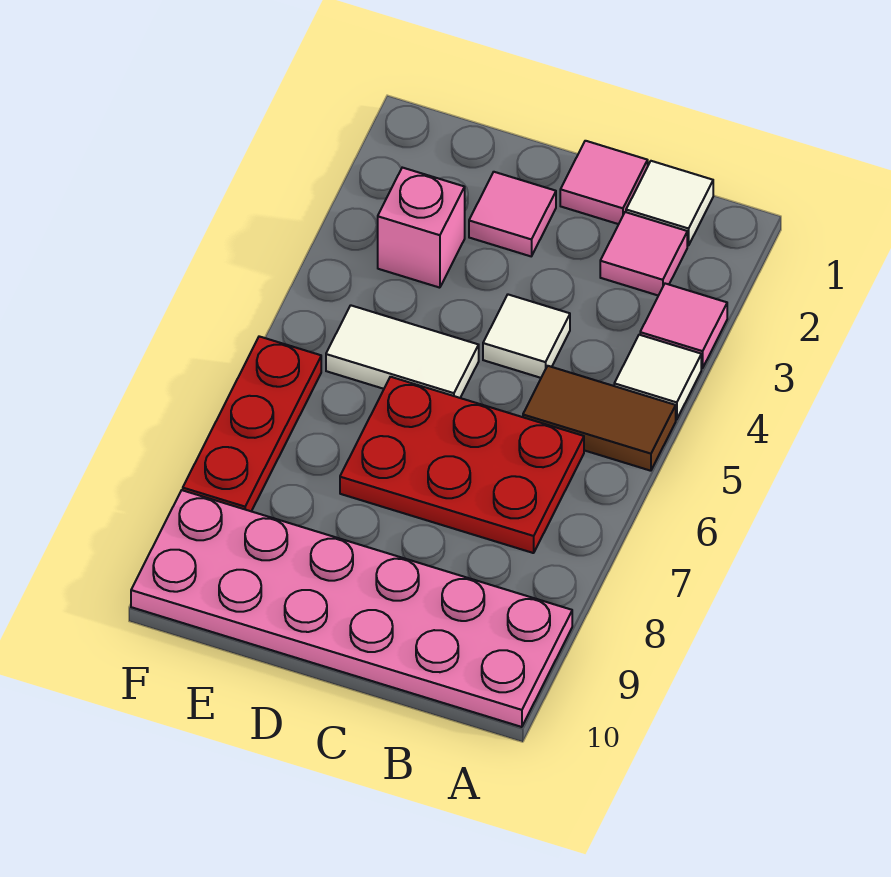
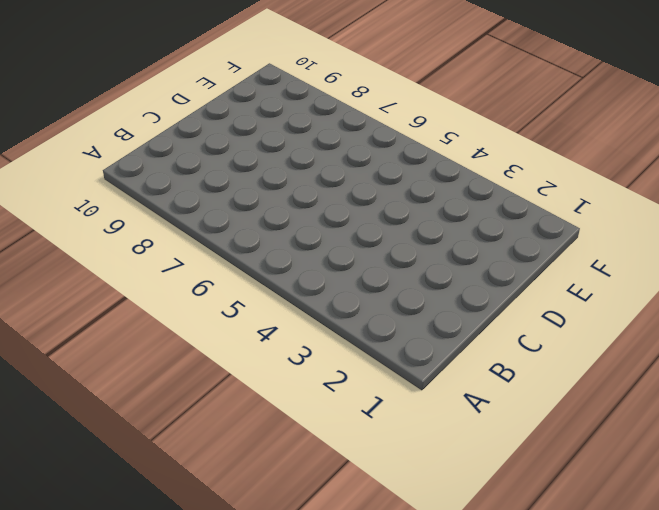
none -> pink 1x1 tile [640,284,727,368]
none -> white 1x1 tile [614,335,701,420]
none -> brown 1x2 tile [523,366,676,471]

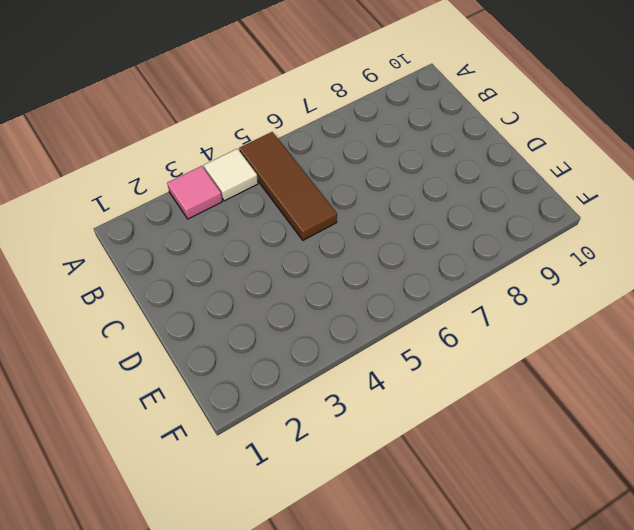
brown 1x3 tile [239,132,337,240] -> brown 1x2 tile [523,366,676,471]
none -> pink 2x6 plate [131,490,572,727]
none -> white 1x1 tile [626,161,713,246]
none -> pink 1x1 tile [600,212,687,296]

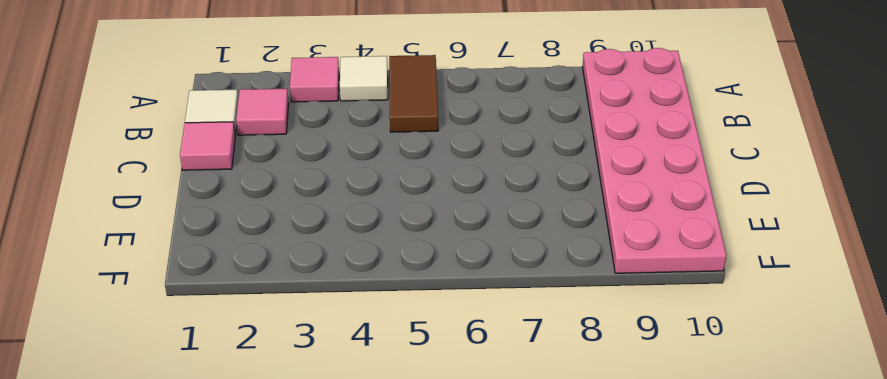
none -> red 2x3 plate [340,377,584,553]
none -> white 1x1 tile [483,295,570,378]
none -> pink 1x1 tile [469,172,556,256]

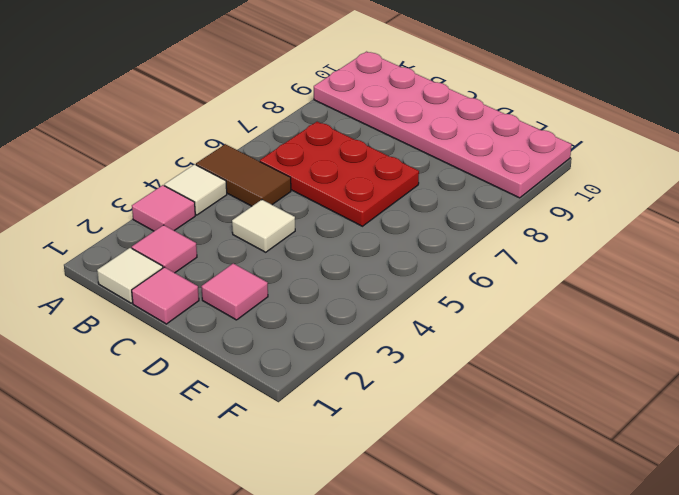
none -> white 1x2 tile [326,305,479,398]
none -> pink 1x1 brick [378,168,465,288]
none -> red 1x3 plate [183,336,321,511]

